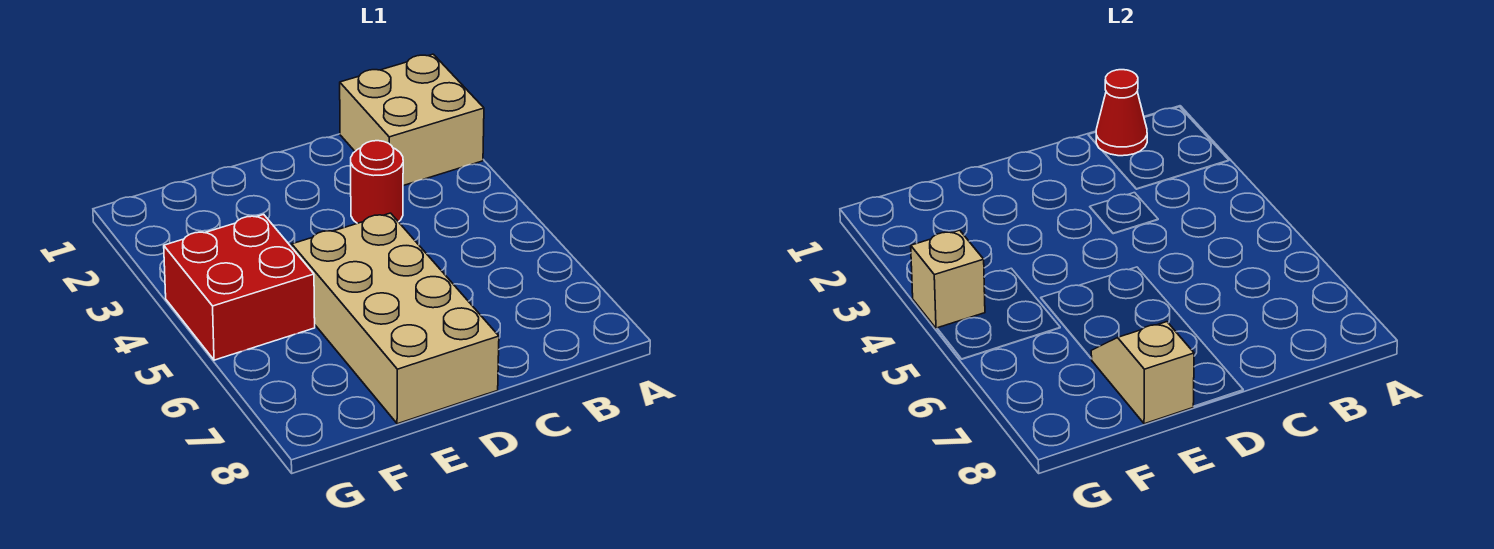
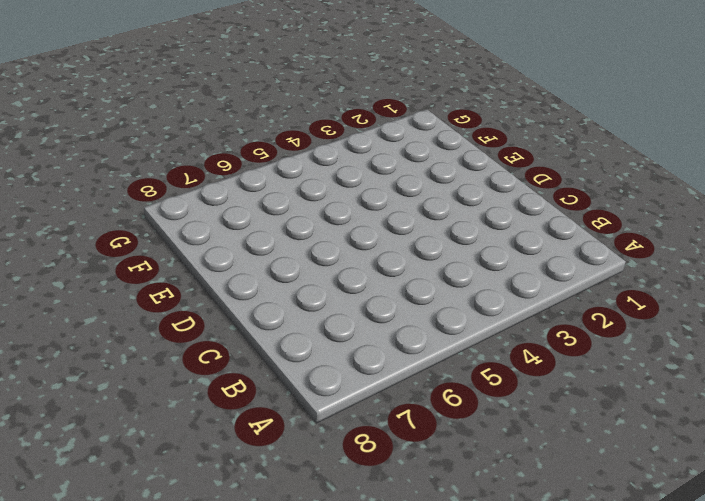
none -> tan 2x2 brick [340,54,484,186]
none -> red 1x1 round brick [351,141,403,223]

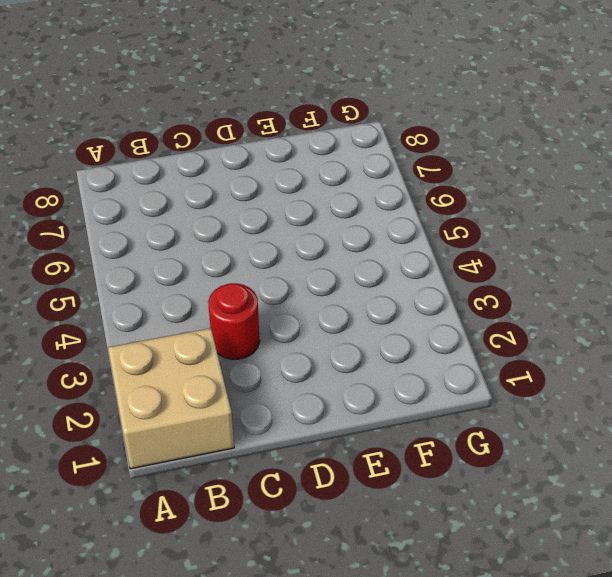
none -> tan 2x4 brick [292,213,499,424]
none -> red 2x2 brick [164,215,315,360]

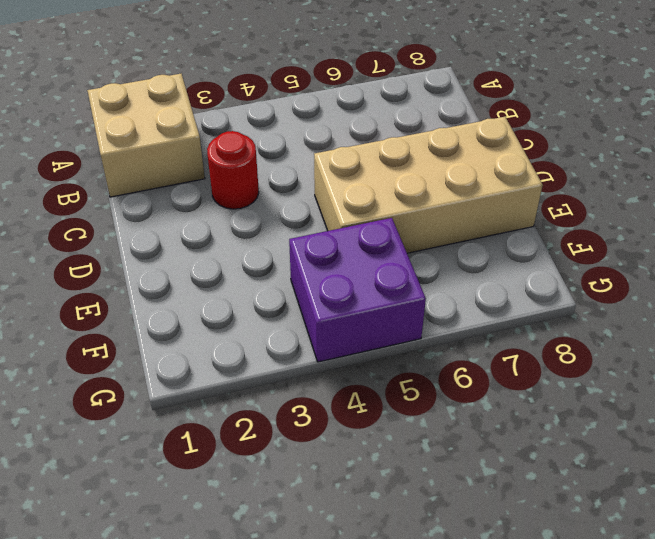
purple 2x2 brick [289,218,426,362] -> red 2x2 brick [164,215,315,360]
none -> red 1x1 cone [1096,70,1147,156]
none -> tan 1x2 slope [1091,322,1194,424]

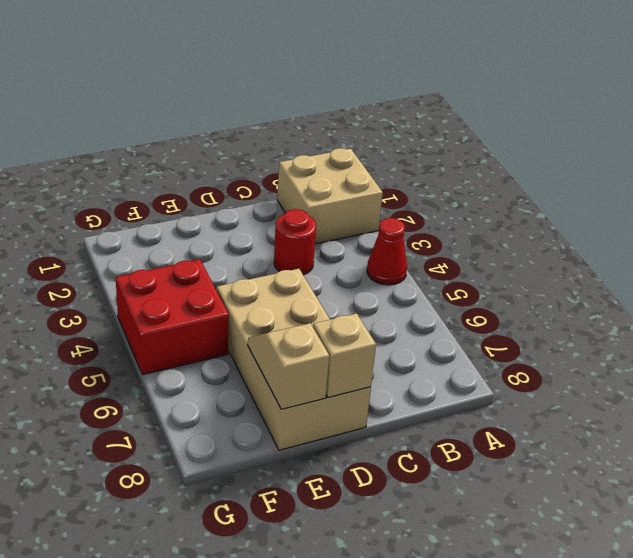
red 1x1 cone [367,218,407,285] -> red 1x1 cone moved to [1096,70,1147,156]
tan 1x1 brick [313,313,376,397] -> tan 1x1 brick moved to [911,230,985,329]

